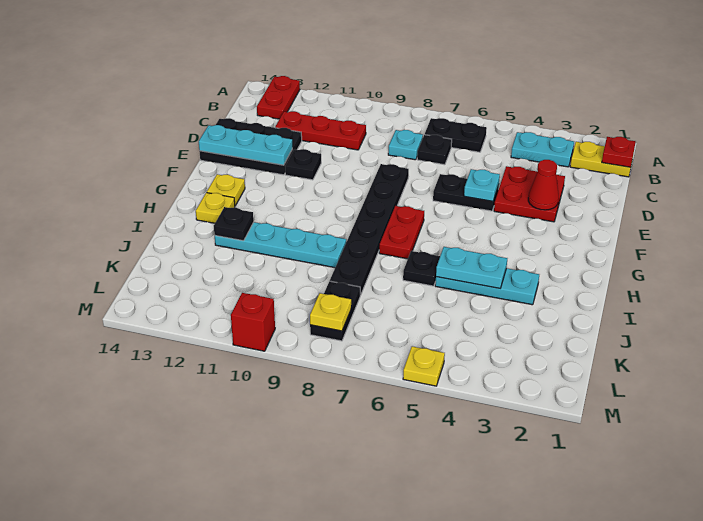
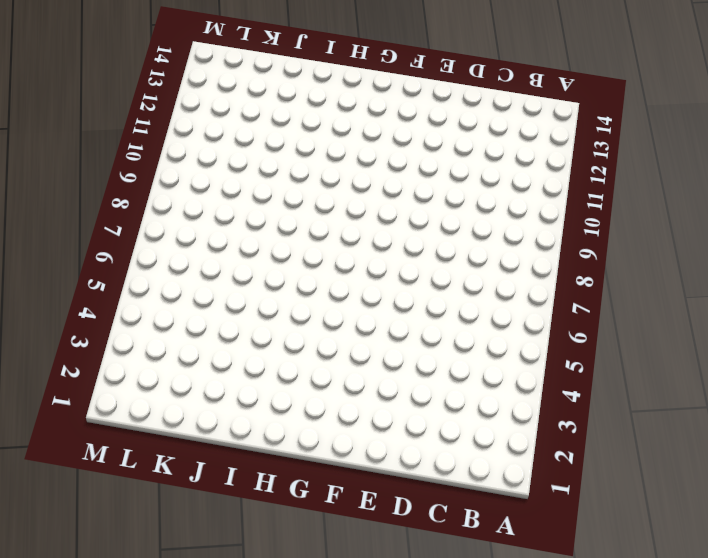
none -> red 1x2 plate [257,76,300,119]
none -> yellow 1x2 plate [570,142,631,177]
none -> cyan 1x2 plate [511,132,574,167]

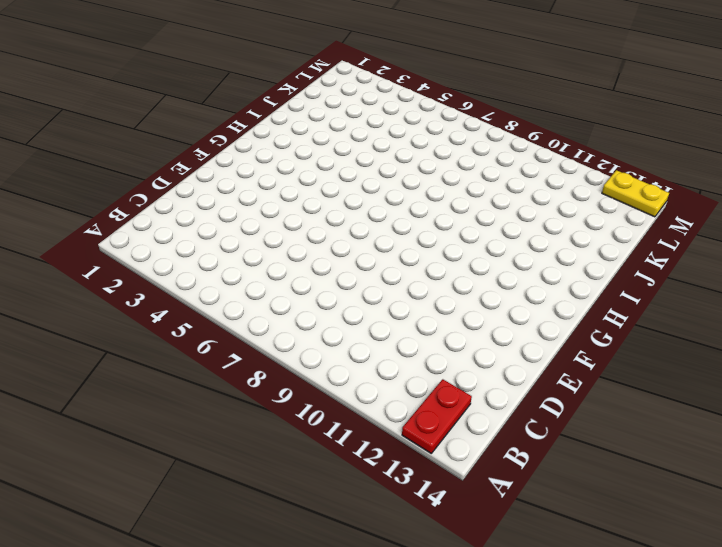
yellow 1x2 plate [602,170,669,217] -> yellow 1x2 plate moved to [570,142,631,177]
none -> cyan 1x2 plate [511,132,574,167]
none -> black 1x2 plate [425,118,487,152]
none -> black 1x1 plate [417,135,452,165]

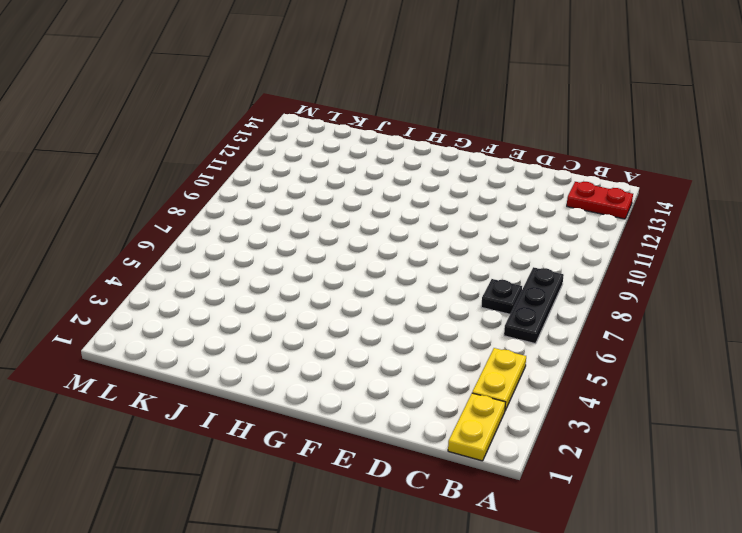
yellow 1x2 plate [472,348,526,410] -> cyan 1x2 plate [511,132,574,167]
black 1x3 plate [504,267,564,344] -> black 1x2 plate [425,118,487,152]
none -> cyan 1x1 plate [388,130,423,160]
none -> red 1x3 plate [275,111,366,150]
none -> red 2x2 plate [494,166,565,222]

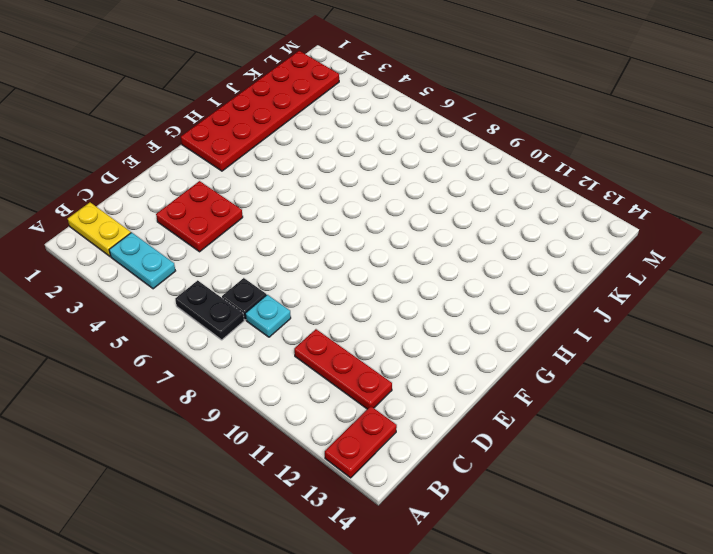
red 2x6 plate [181,51,339,171] -> none
none -> black 2x3 plate [199,118,302,175]
none -> black 1x2 plate [433,174,499,211]
none -> black 1x6 plate [330,164,409,295]

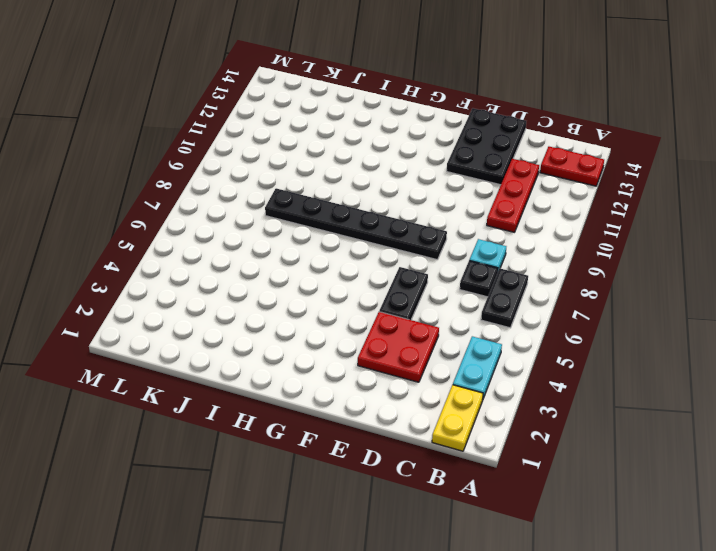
none -> black 1x1 plate [285,149,321,180]
none -> red 1x2 plate [379,206,424,259]
none -> yellow 1x1 plate [207,174,245,206]

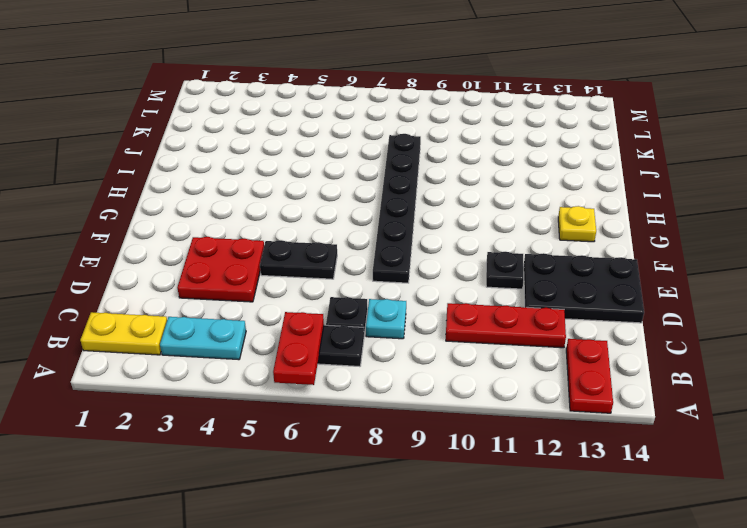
red 1x2 plate [273,312,324,385] -> red 1x2 plate moved to [379,206,424,259]
none -> yellow 1x1 plate [196,193,235,223]
none -> cyan 1x3 plate [435,268,539,305]
none -> black 1x1 plate [403,251,440,286]

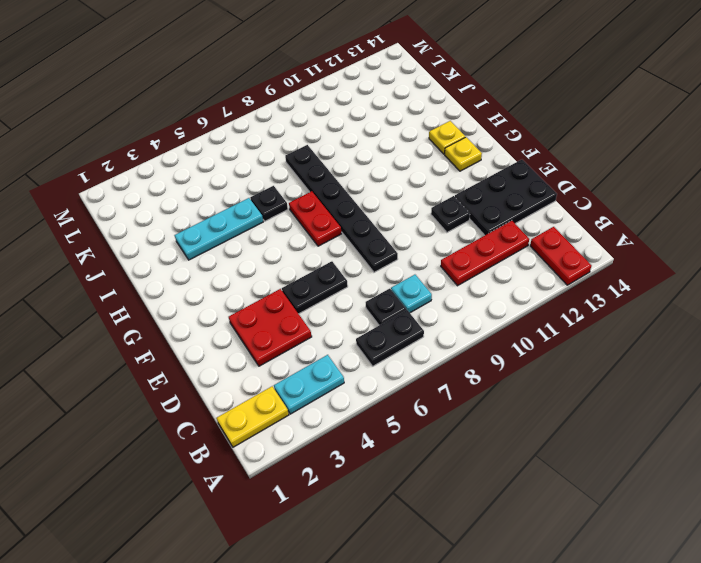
none -> cyan 1x4 plate [215,222,346,268]
none -> black 1x2 plate [310,281,360,341]
none -> yellow 1x1 plate [403,346,445,386]

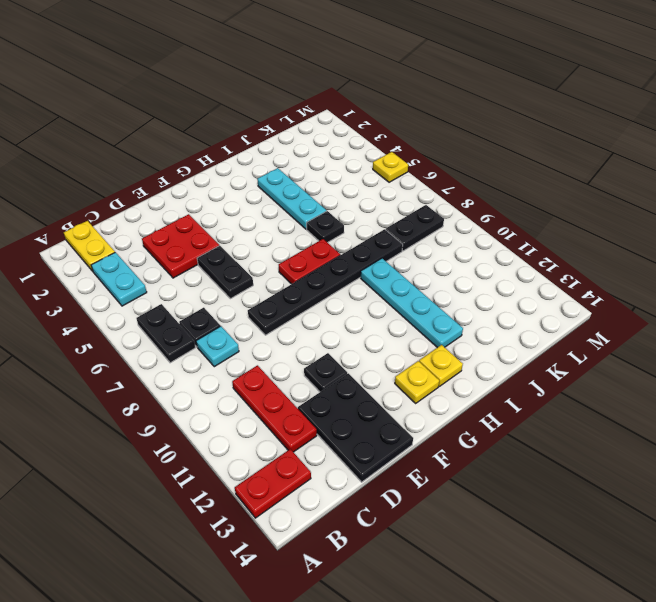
none -> red 1x1 brick [231,293,275,351]
none -> red 1x1 plate [602,137,635,167]
none -> red 1x1 cone [528,160,559,210]

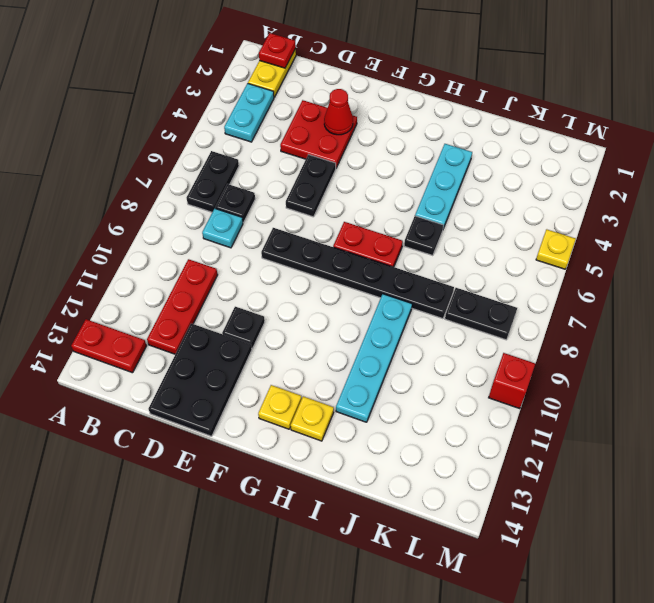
none -> cyan 1x1 plate [464,169,500,201]
none -> cyan 1x3 plate [199,125,292,165]
none -> cyan 1x2 plate [436,247,507,288]

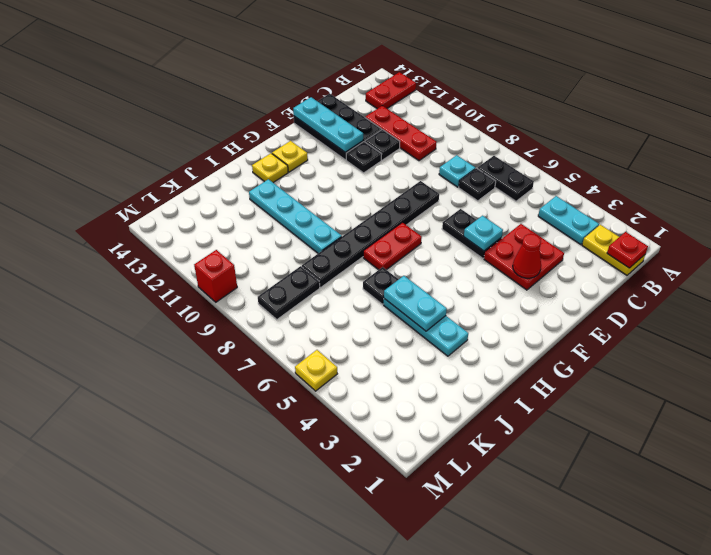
black 1x1 plate [365,129,400,160] -> black 1x1 plate moved to [214,207,254,241]
none -> yellow 1x1 plate [310,293,351,331]

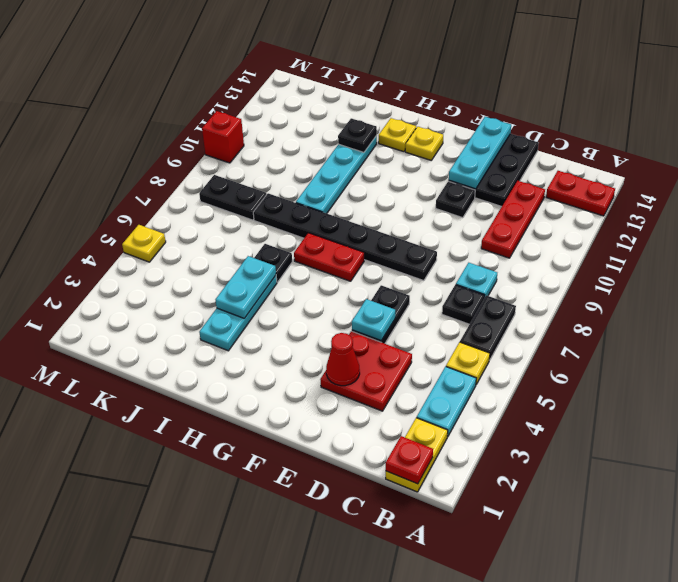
yellow 1x1 plate [446,342,490,384] -> yellow 1x1 plate moved to [310,293,351,331]

